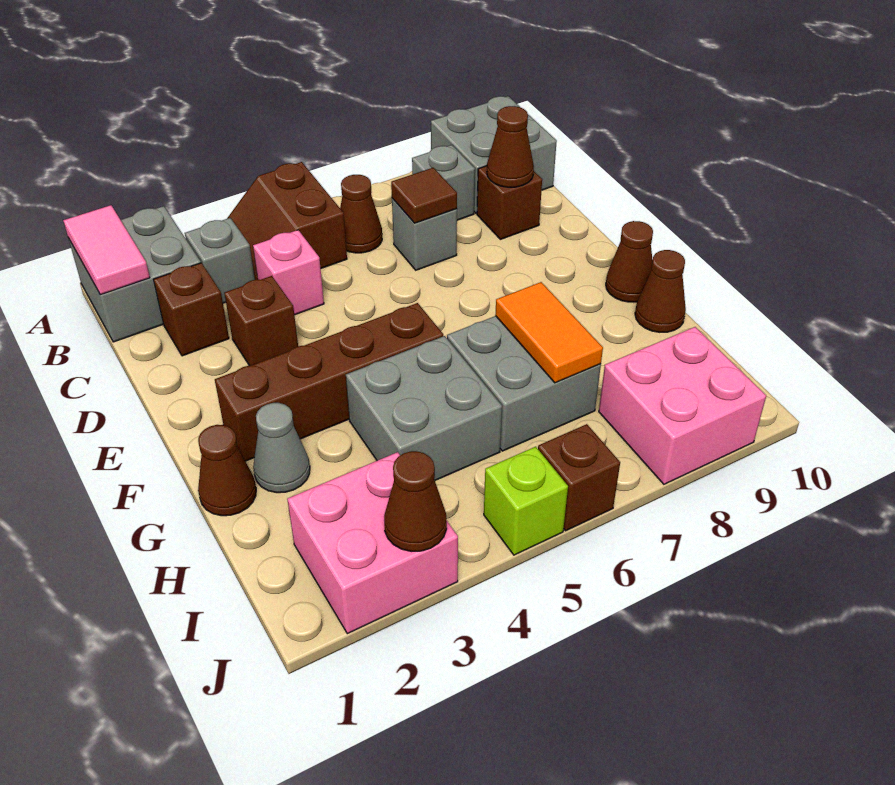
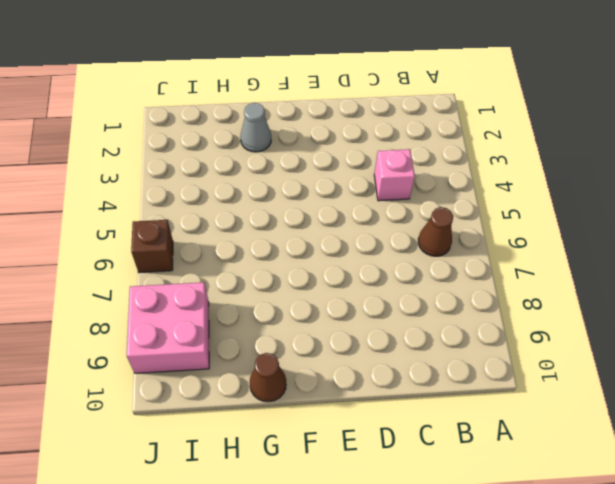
none -> grey 2x2 brick [68,206,201,342]
none -> brown 2x2 slope [227,162,347,280]
none -> grey 2x2 brick [431,96,557,213]

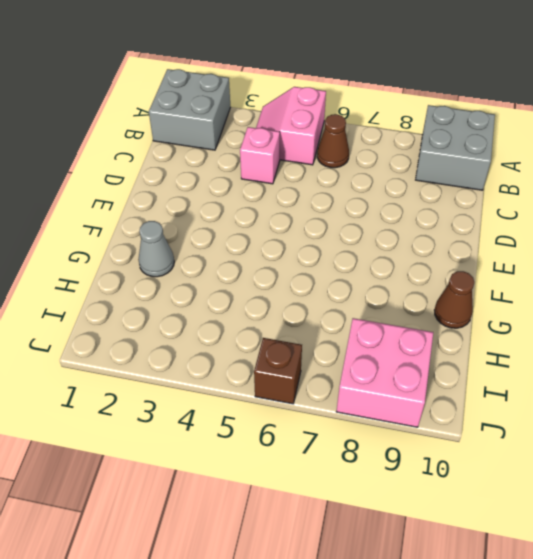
pink 2x2 slope [256,87,326,165] -> brown 2x2 slope [227,162,347,280]
none -> grey 1x1 brick [185,218,255,303]
none -> grey 1x1 brick [412,145,475,220]
none -> brown 1x1 brick [154,263,229,356]

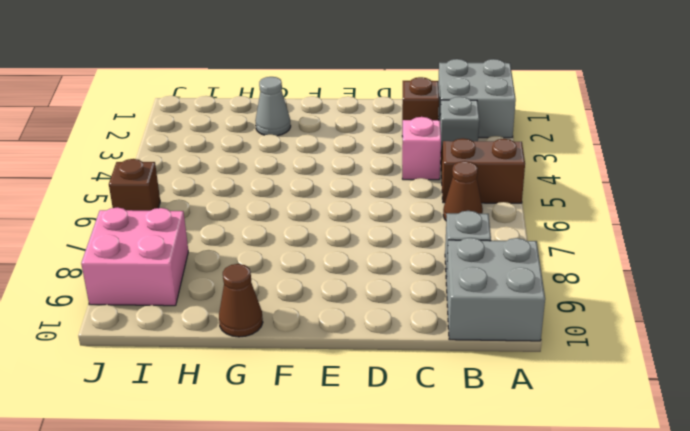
none -> grey 1x1 brick [392,198,457,270]
none -> brown 1x1 brick [477,166,542,239]
none -> brown 1x1 brick [224,276,298,366]

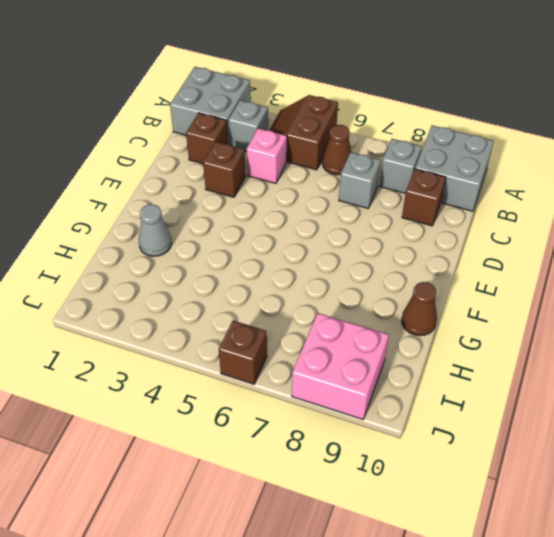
none -> brown 1x4 brick [215,303,443,461]
none -> brown 1x1 cone [606,221,653,302]
none -> brown 1x1 cone [198,425,256,516]

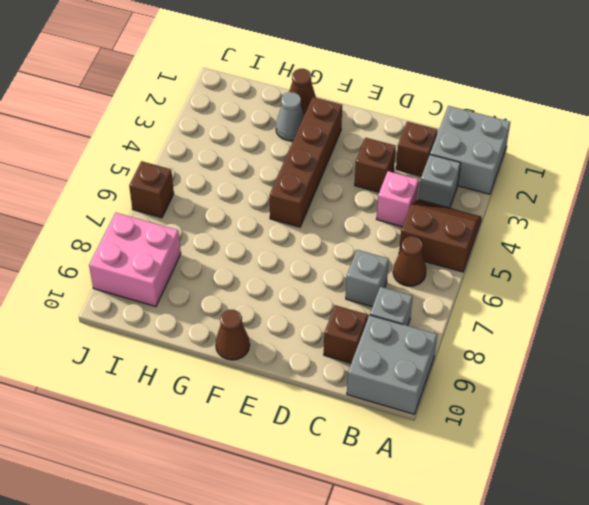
none -> grey 2x2 brick [346,336,502,480]
none -> grey 2x2 brick [447,316,601,451]
none -> brown 1x1 cone [635,250,686,332]

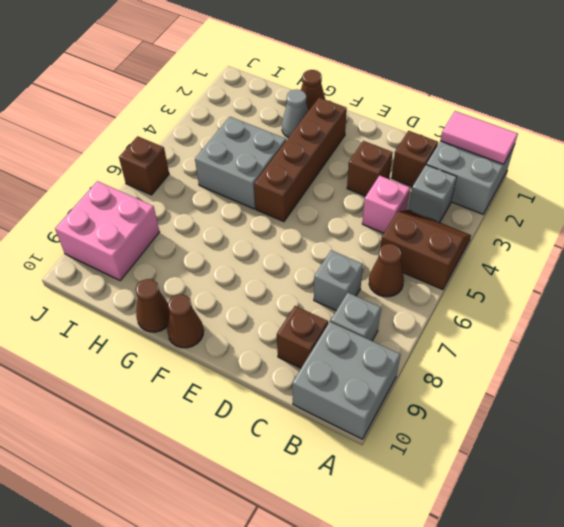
none -> grey 2x2 brick [447,316,601,451]
none -> pink 2x2 brick [287,452,458,634]
none -> lime 1x1 brick [484,447,568,555]

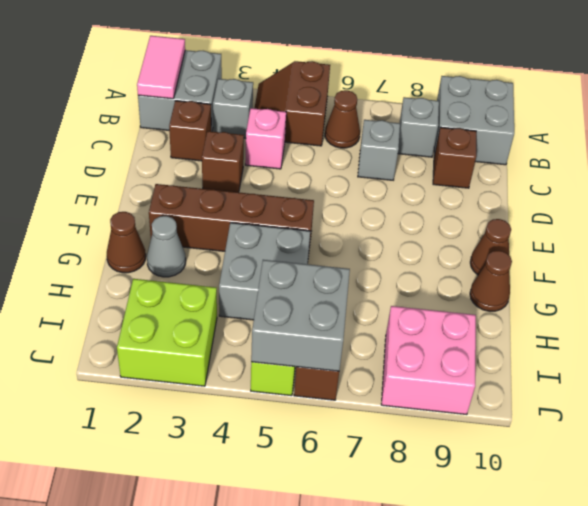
lime 2x2 brick [117,279,217,386] -> pink 2x2 brick [287,452,458,634]
grey 2x2 brick [251,260,350,371] -> grey 2x2 brick moved to [447,316,601,451]
none -> brown 1x1 tile [391,168,457,223]
none -> brown 1x1 cone [487,106,534,187]
none -> orange 1x2 tile [495,282,603,383]

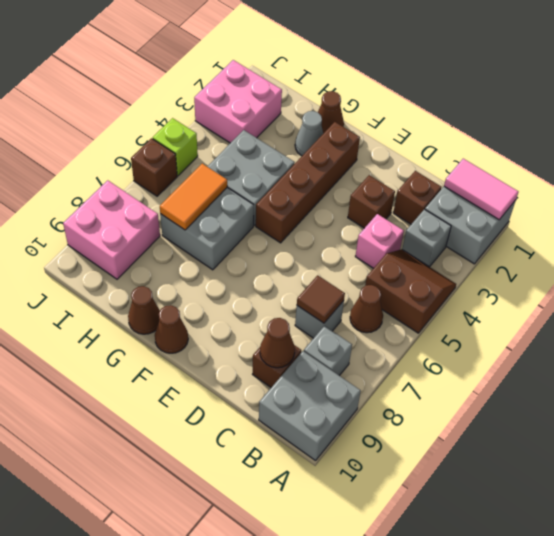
orange 1x2 tile [160,164,227,230] -> orange 1x2 tile turned to [495,282,603,383]
none -> brown 1x1 cone [384,451,447,551]

